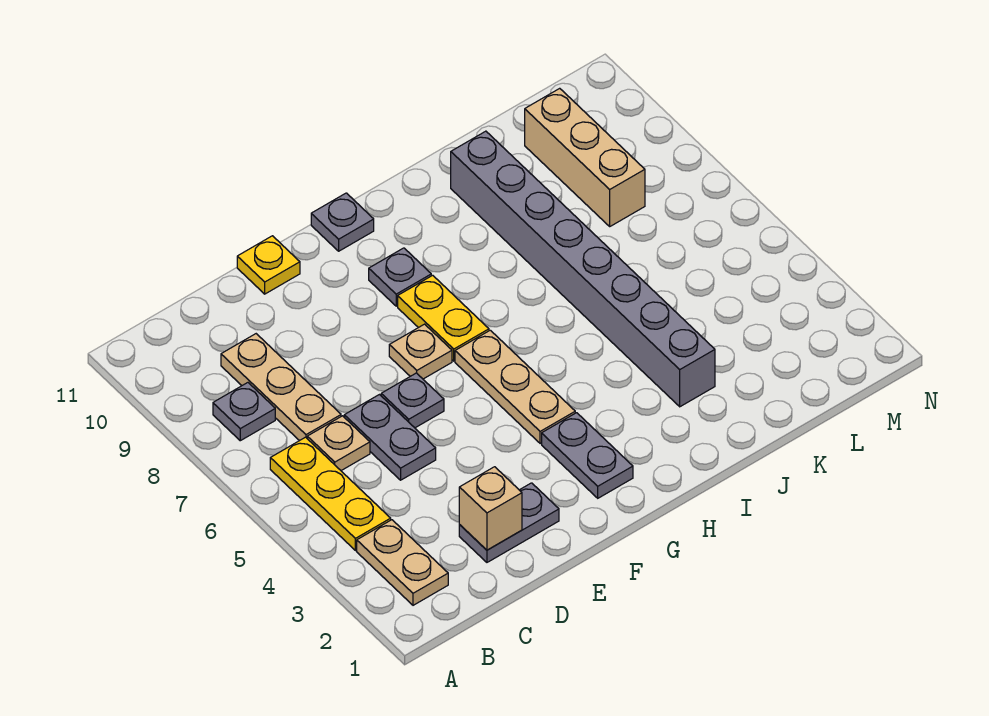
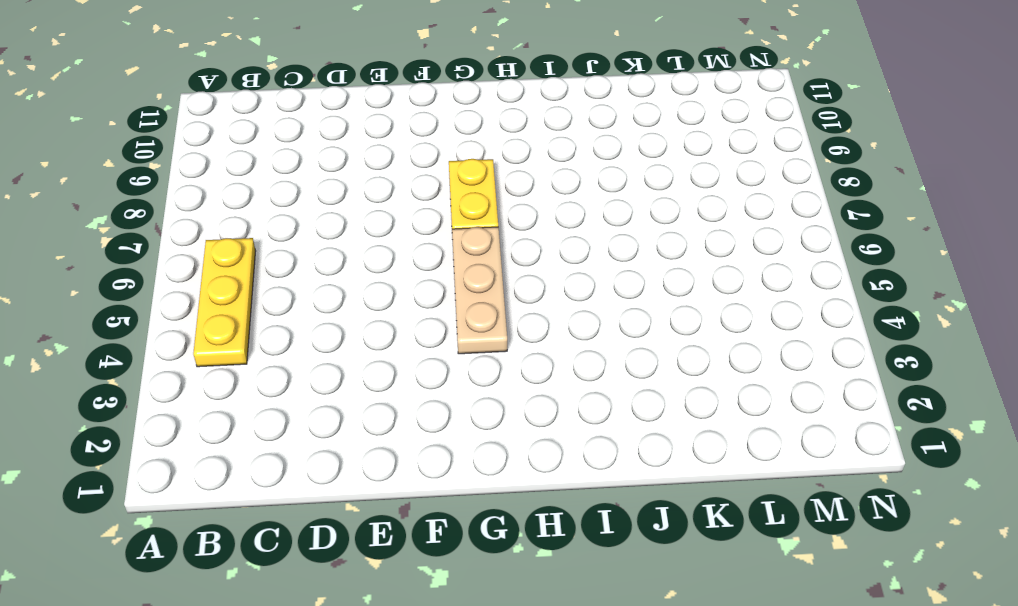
none -> tan 1x2 plate [357,520,448,605]
none -> grey 1x1 plate [213,383,275,441]
none -> tan 1x1 plate [307,416,370,471]

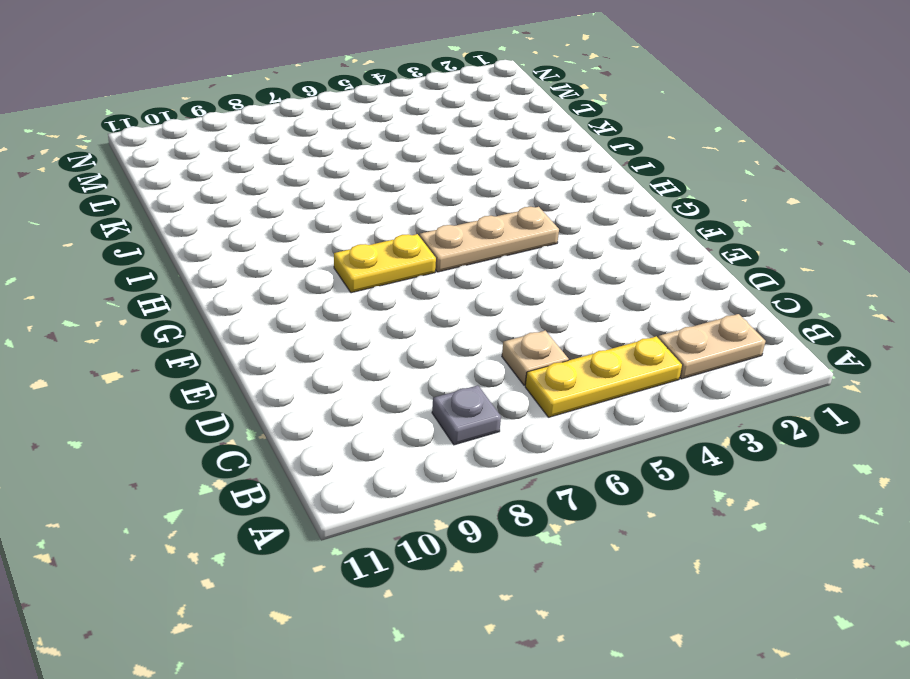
none -> tan 1x3 plate [221,334,341,441]
none -> grey 1x2 plate [459,483,559,562]
none -> grey 1x2 plate [344,395,436,480]

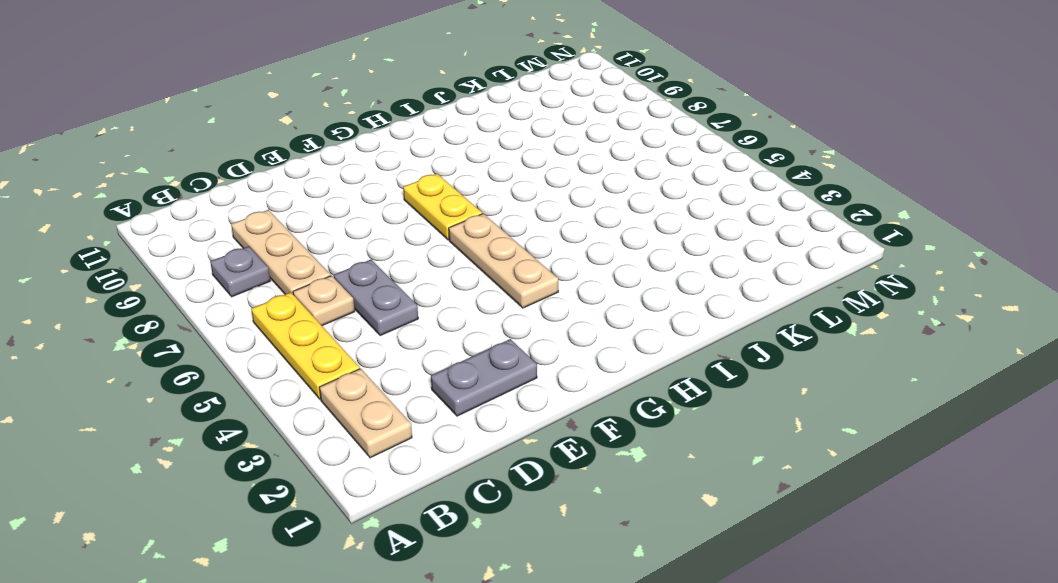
none -> grey 1x1 plate [381,373,444,428]
none -> yellow 1x1 plate [237,236,300,294]
none -> tan 1x1 plate [389,324,452,379]

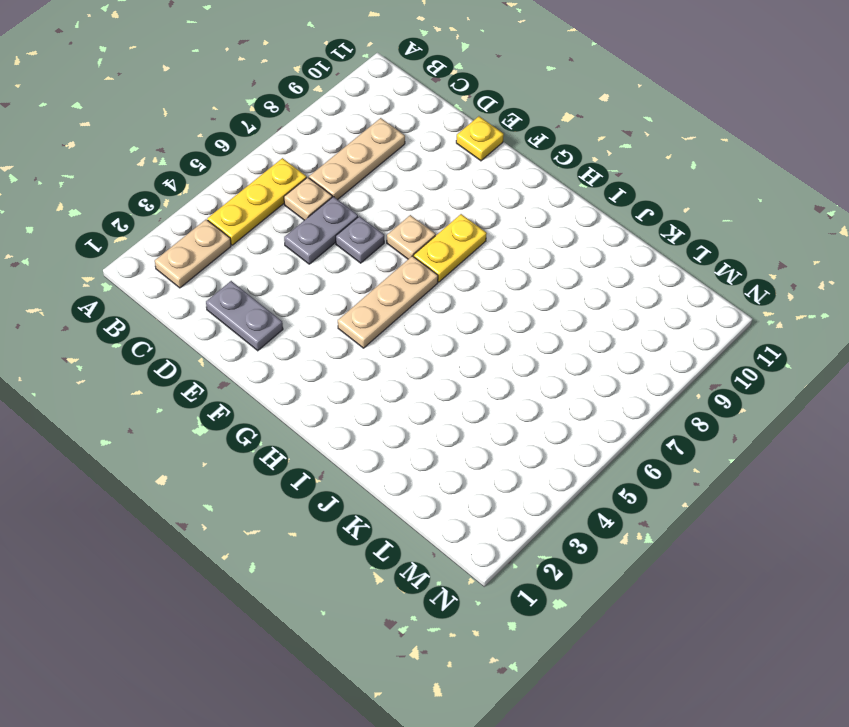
none -> grey 1x1 plate [213,383,275,441]
none -> grey 1x2 plate [542,413,633,498]
none -> grey 1x1 plate [369,248,431,306]

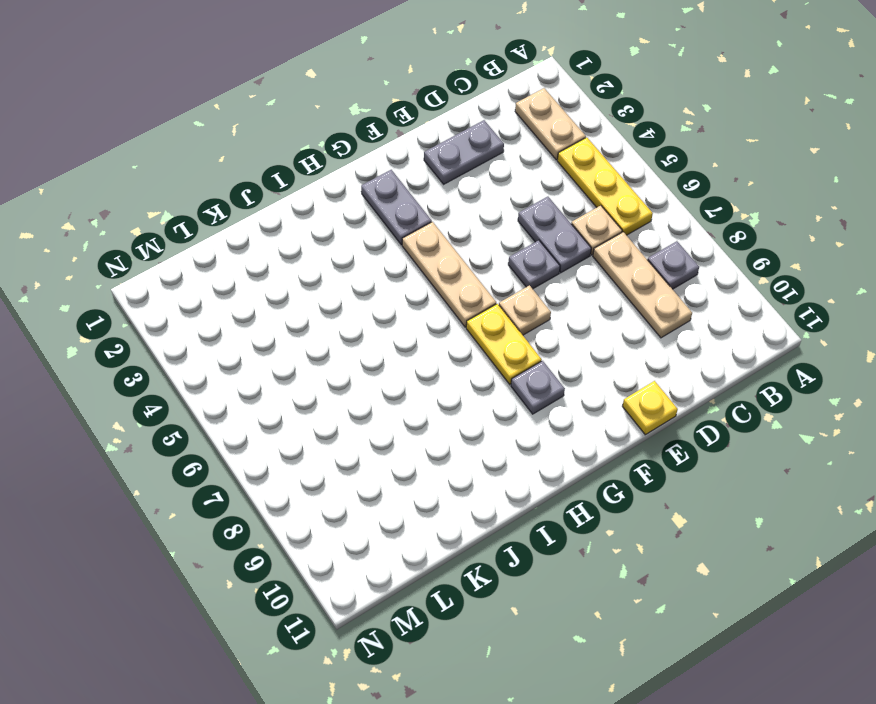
none -> grey 1x1 plate [311,193,374,251]
none -> grey 1x8 brick [451,131,715,407]
none -> tan 1x3 brick [525,88,645,226]

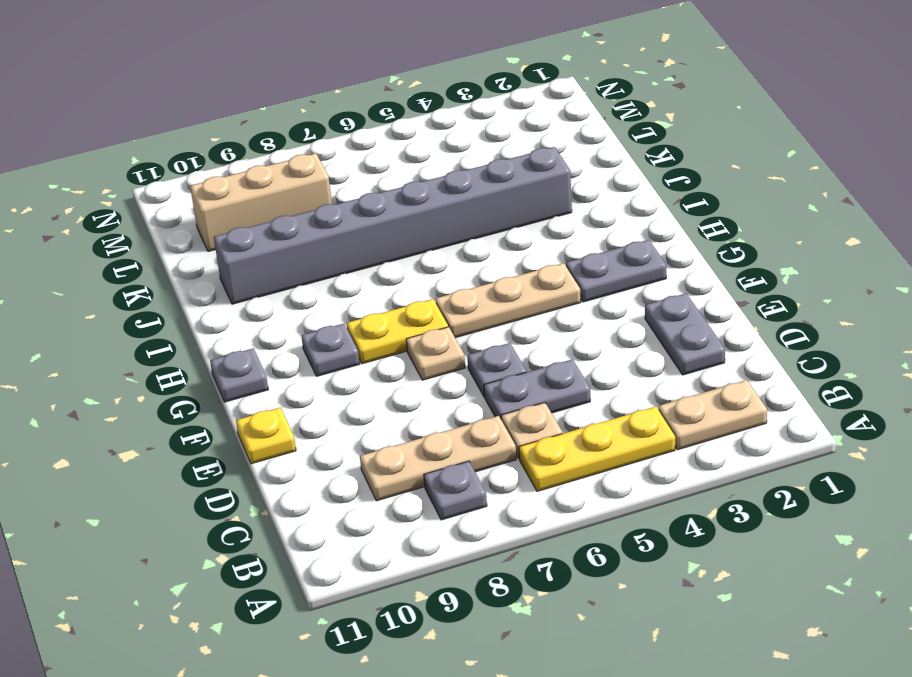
none -> tan 1x1 brick [459,467,522,550]

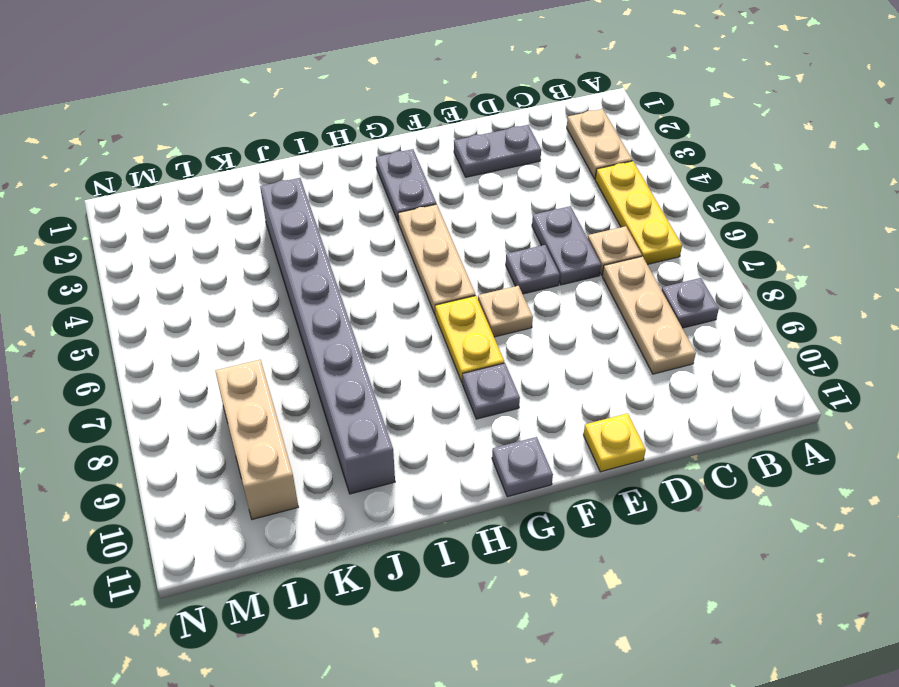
none -> tan 1x1 brick [459,467,522,550]

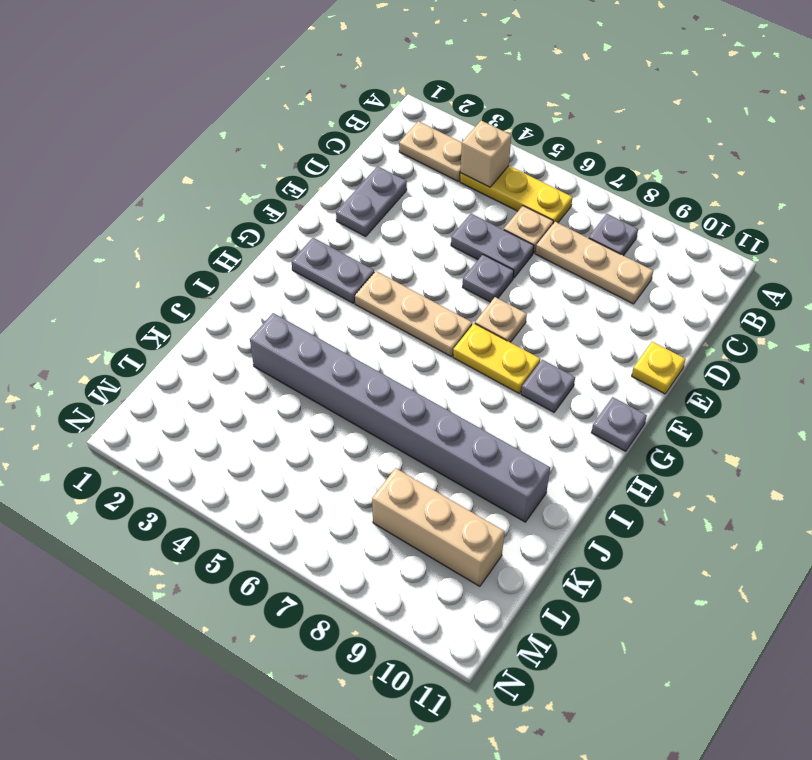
tan 1x1 brick [460,121,511,187] -> tan 1x1 brick moved to [459,467,522,550]

